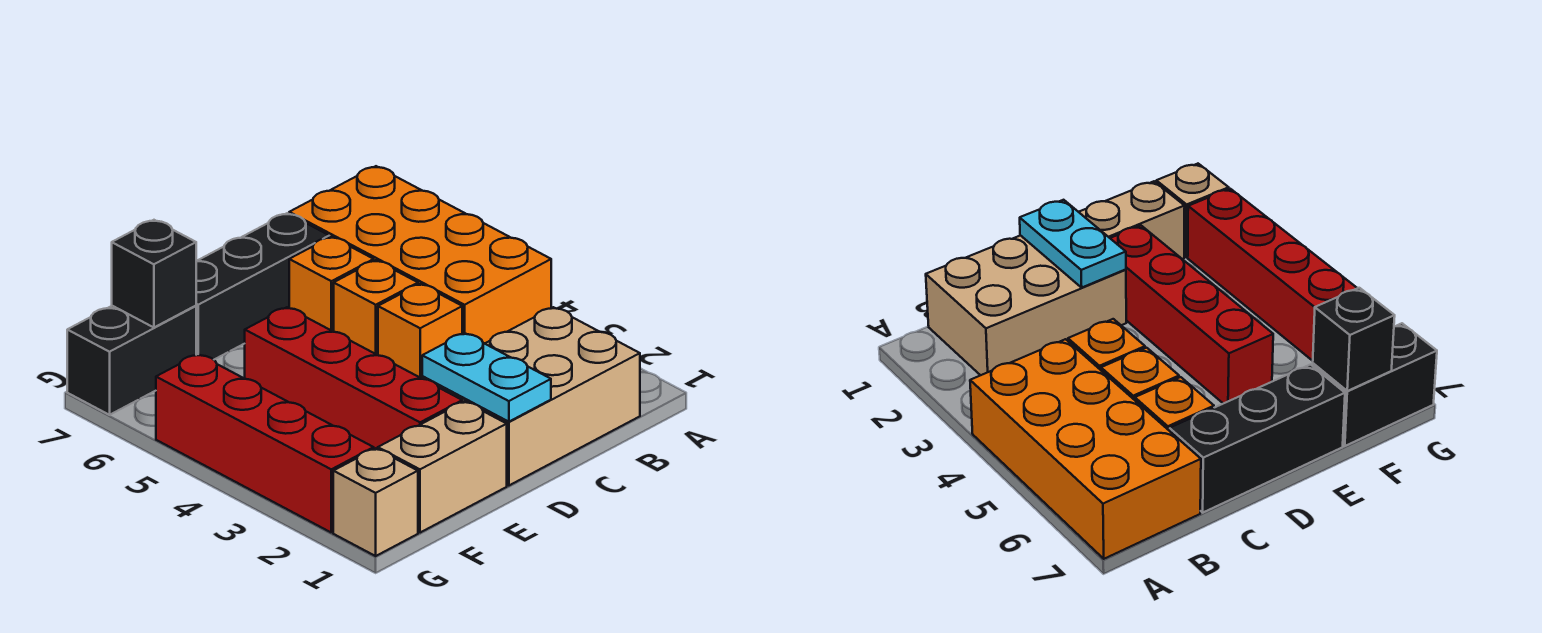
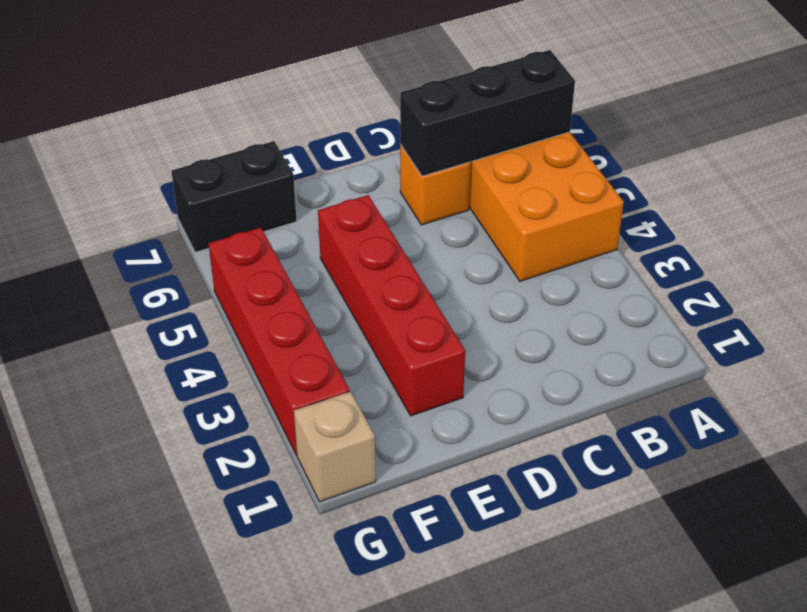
black 1x3 brick [400,50,575,176] -> black 1x3 brick moved to [196,213,329,360]
none -> tan 2x3 brick [422,307,640,486]
none -> orange 1x1 brick [378,284,462,378]
none -> orange 1x1 brick [334,260,418,355]

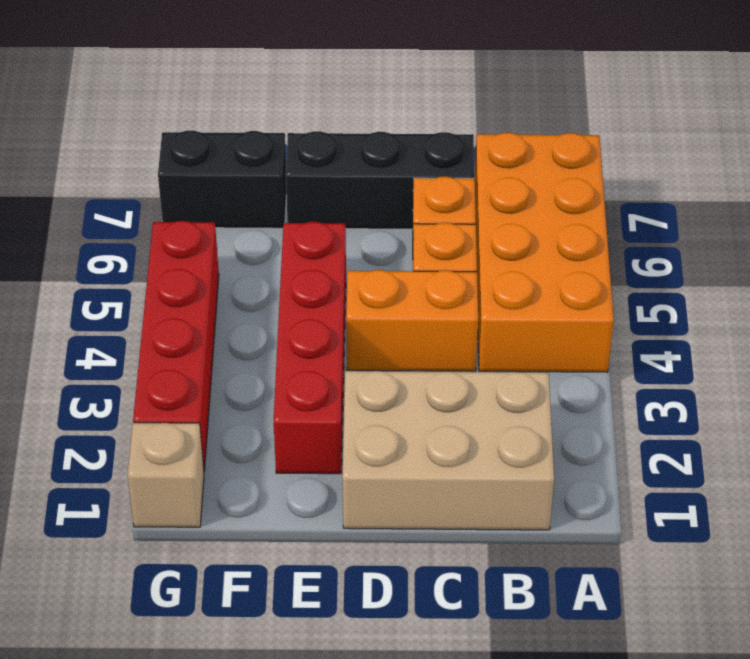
orange 1x2 brick [346,270,478,371] -> orange 1x1 brick [378,284,462,378]
none -> tan 1x2 brick [378,401,507,533]
none -> cyan 1x2 plate [422,333,551,422]
none -> black 1x1 brick [112,220,196,327]

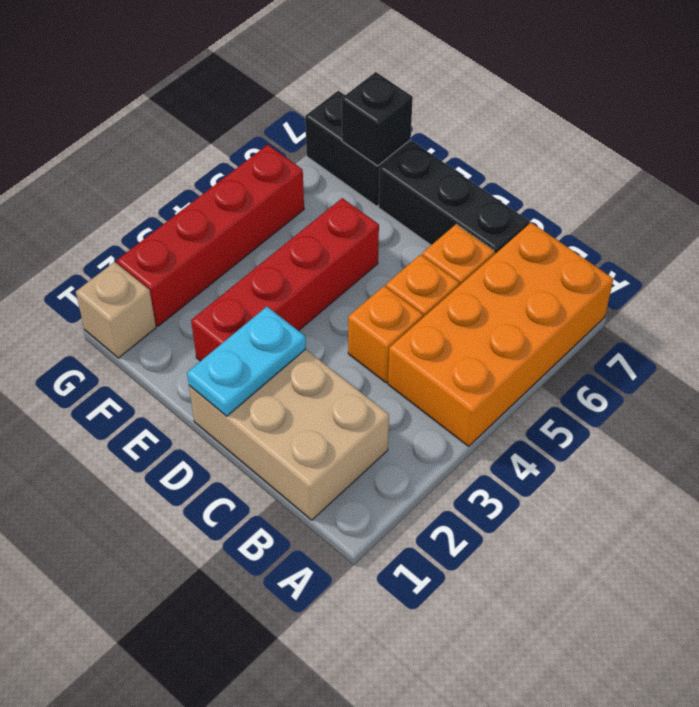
none -> tan 1x2 brick [378,401,507,533]

